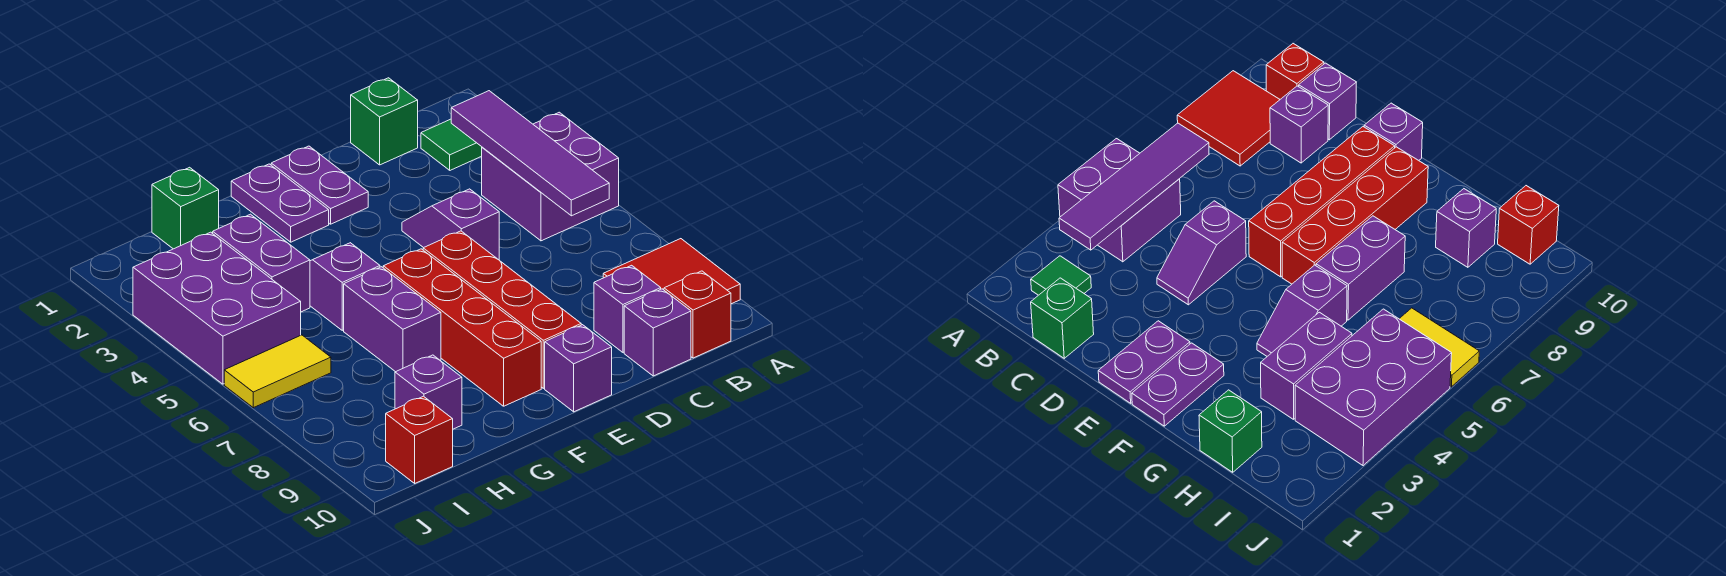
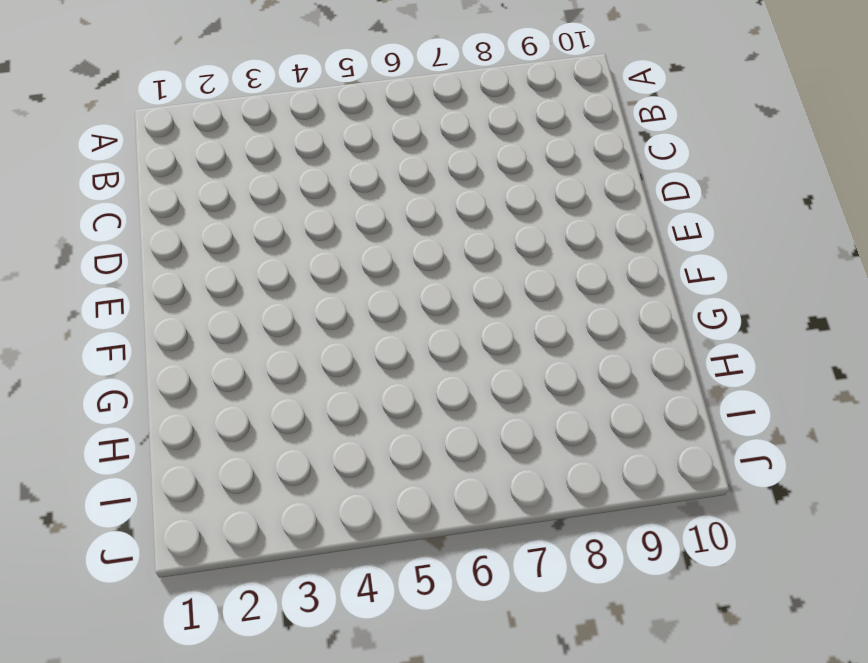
none -> purple 2x2 brick [482,112,619,241]
none -> red 2x2 tile [603,239,740,304]
none -> green 1x1 tile [421,119,482,170]

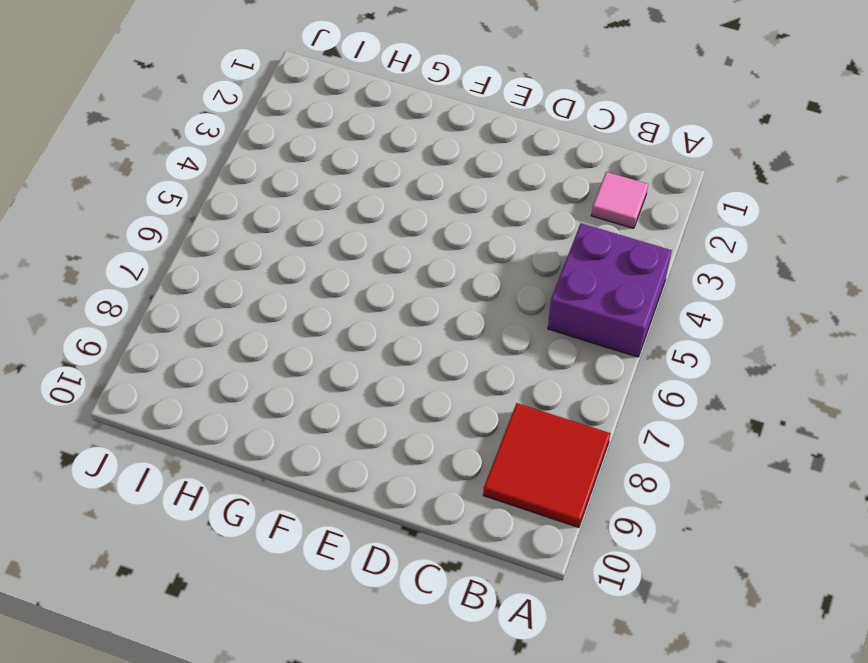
pink 1x1 tile [591,172,648,228] -> green 1x1 tile [421,119,482,170]
none -> red 1x1 brick [664,271,731,358]
none -> green 1x1 brick [351,78,418,165]
none -> purple 1x1 brick [594,265,661,352]

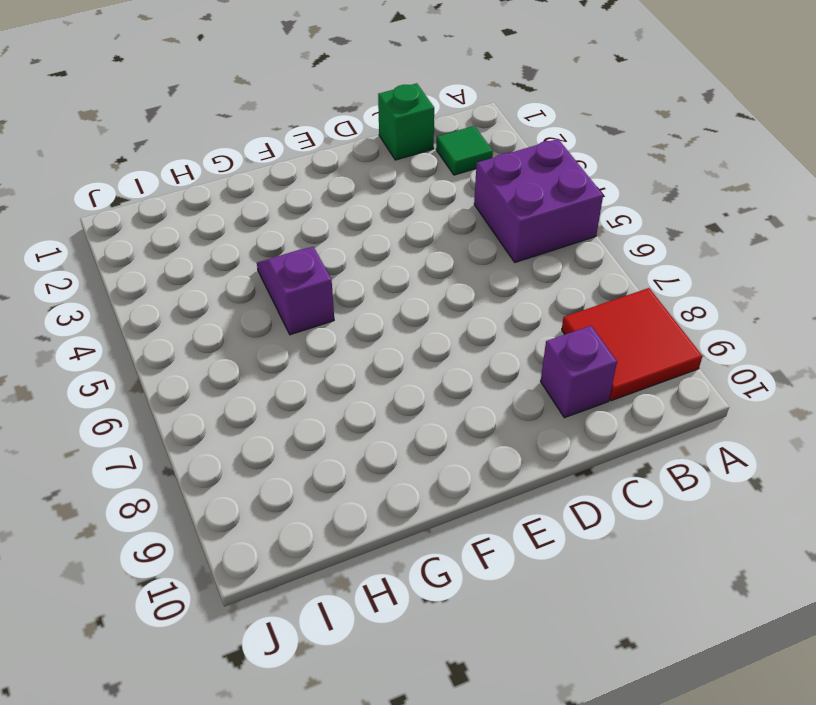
none -> red 1x1 brick [664,271,731,358]
none -> purple 1x1 brick [624,289,691,376]
none -> purple 1x2 slope [402,189,499,260]

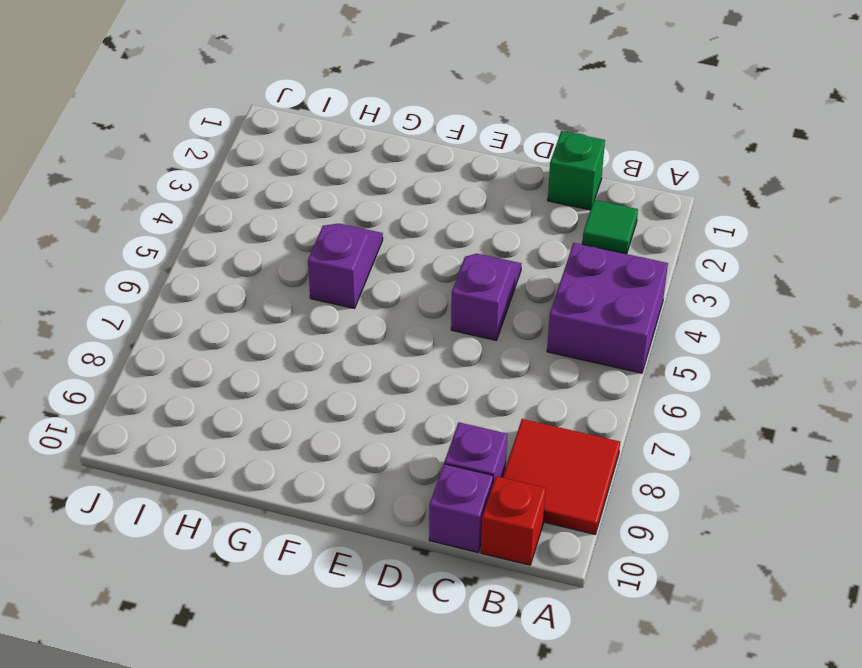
none -> purple 1x2 plate [271,146,368,224]
none -> red 1x4 brick [423,231,581,388]
none -> purple 1x1 brick [545,325,612,412]

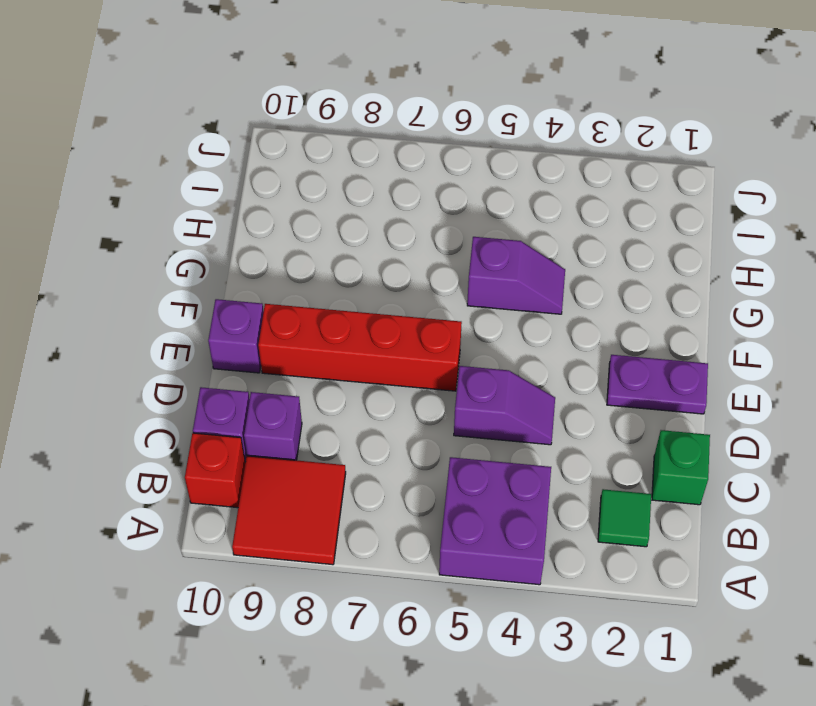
none -> purple 1x2 plate [231,164,329,242]
none -> red 1x4 brick [383,249,541,406]
none -> purple 1x2 brick [344,267,441,372]

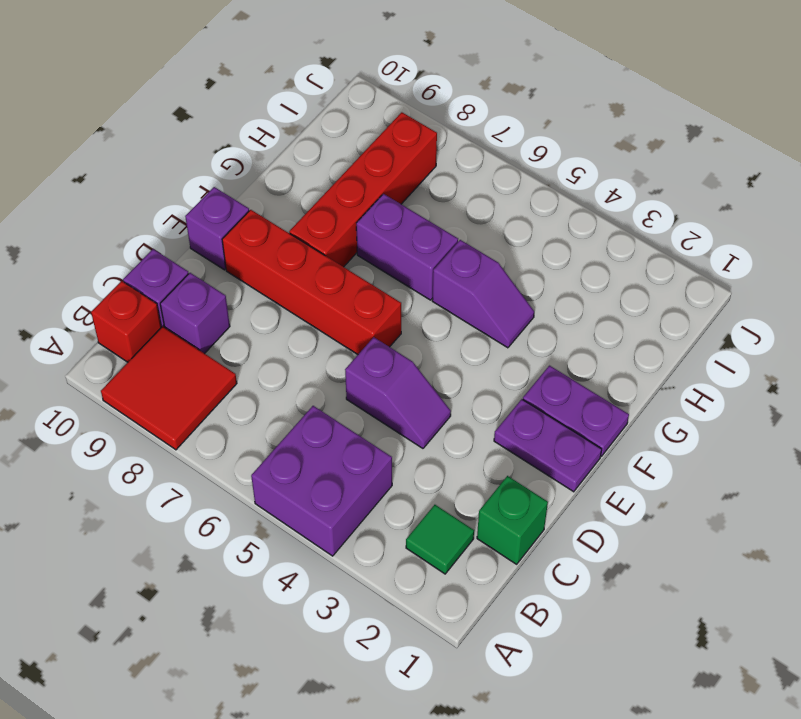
red 1x4 brick [289,112,437,267] -> red 1x4 brick turned to [383,249,541,406]
none -> green 1x1 brick [152,167,219,249]
none -> purple 1x2 brick [213,214,310,312]
none -> purple 1x1 brick [395,355,462,429]

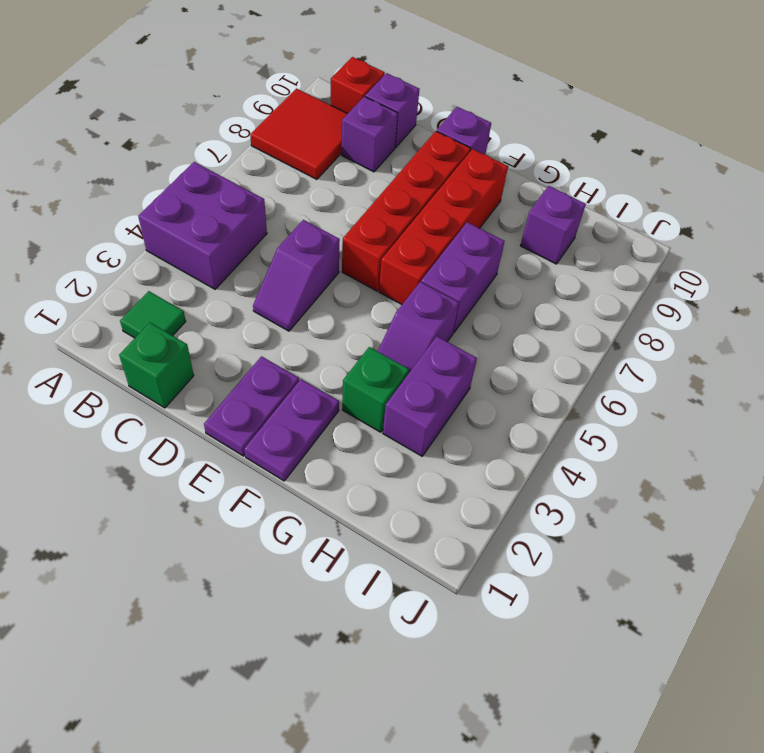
green 1x1 brick [342,347,409,432] -> green 1x1 brick moved to [152,167,219,249]
none -> purple 2x3 brick [133,232,301,384]
none -> yellow 1x2 tile [224,335,331,408]
none -> red 1x1 brick [386,396,453,483]

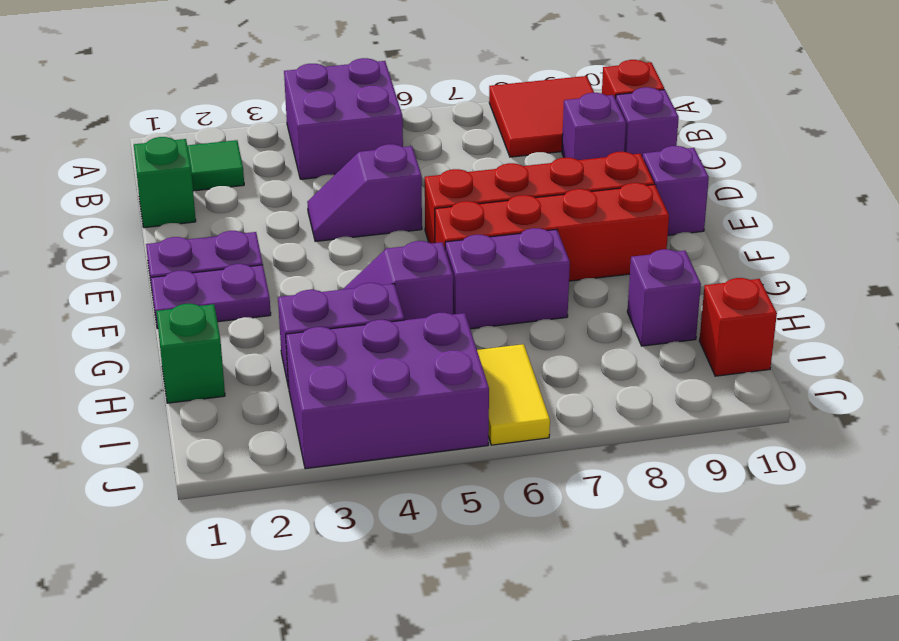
none -> purple 1x4 tile [451,91,609,216]

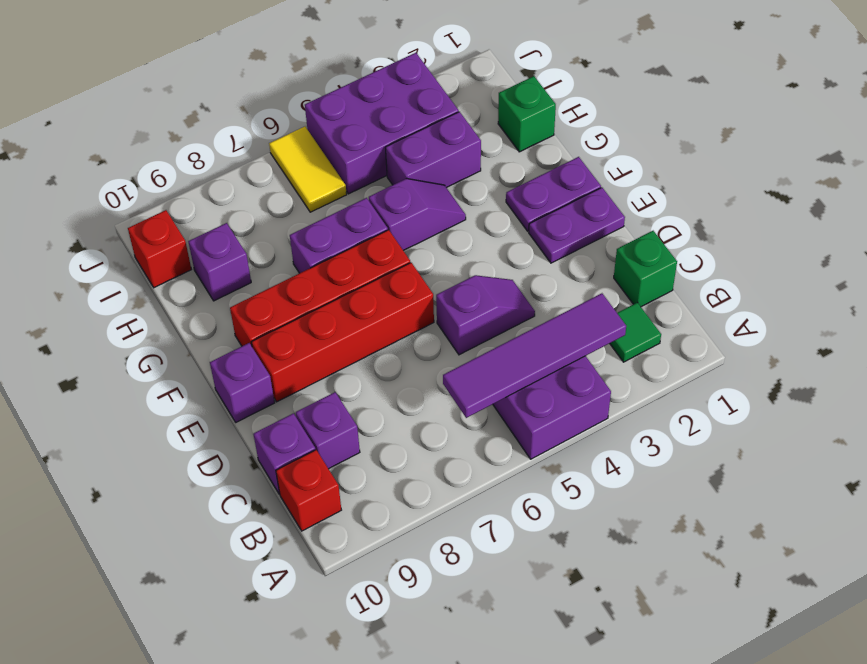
none -> red 2x2 tile [603,239,740,304]

